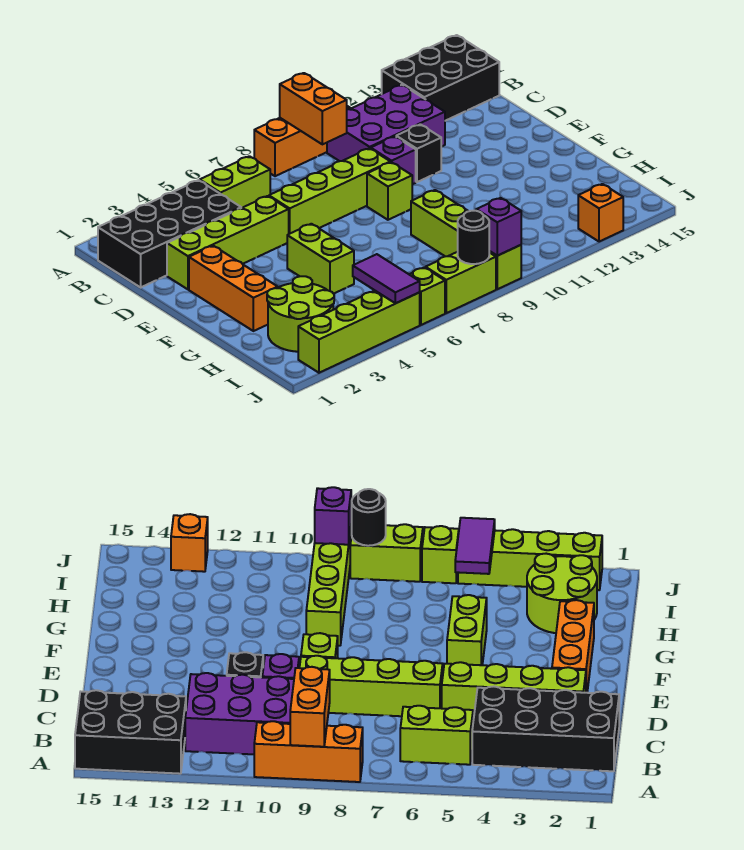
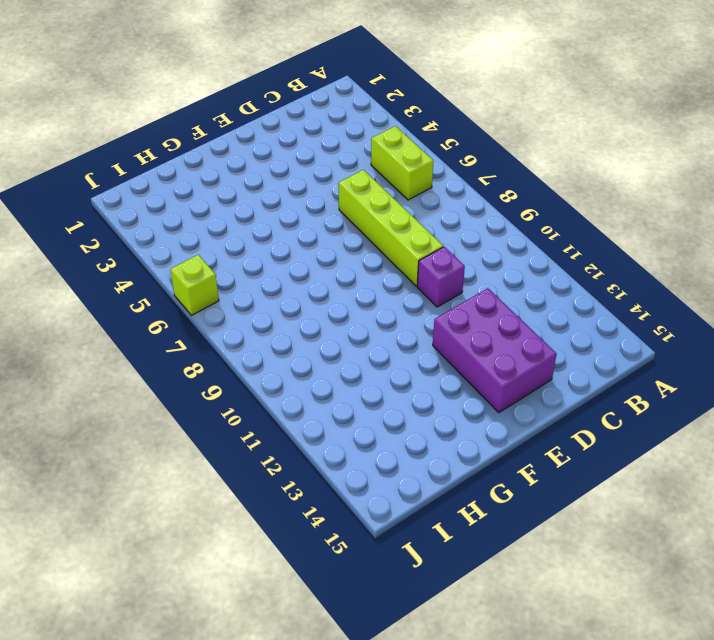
purple 2x3 brick [433,288,557,413] -> purple 2x3 brick moved to [327,85,445,161]
none -> orange 1x3 brick [254,106,350,176]
none -> black 2x3 brick [382,35,499,121]
none -> black 2x4 brick [98,180,241,287]

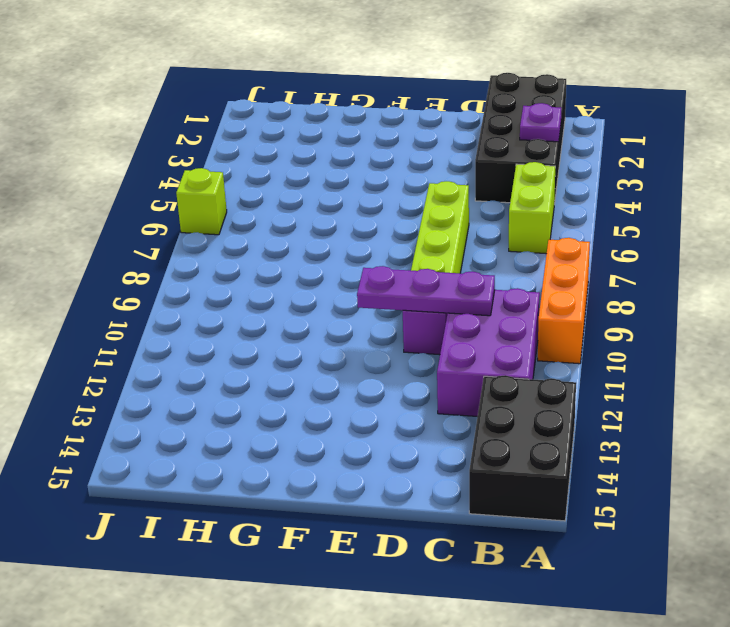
purple 1x1 plate [520,103,561,142] -> none
purple 1x3 plate [357,266,495,316] -> none
none -> lime 1x4 brick [167,196,289,289]
none -> black 1x1 brick [396,124,441,182]
none -> orange 1x3 brick [189,246,278,331]

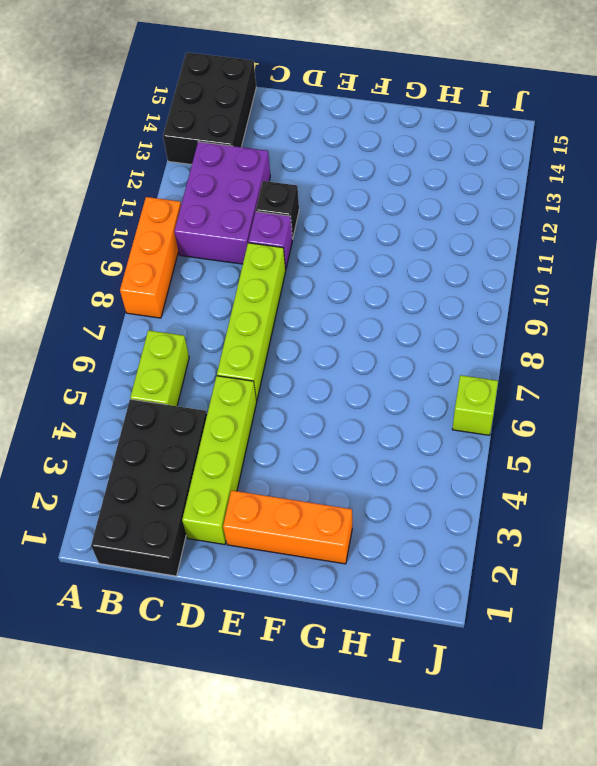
none -> lime 1x1 brick [367,162,412,220]
none -> lime 1x2 brick [287,224,354,294]
none -> lime 1x4 brick [411,190,521,289]

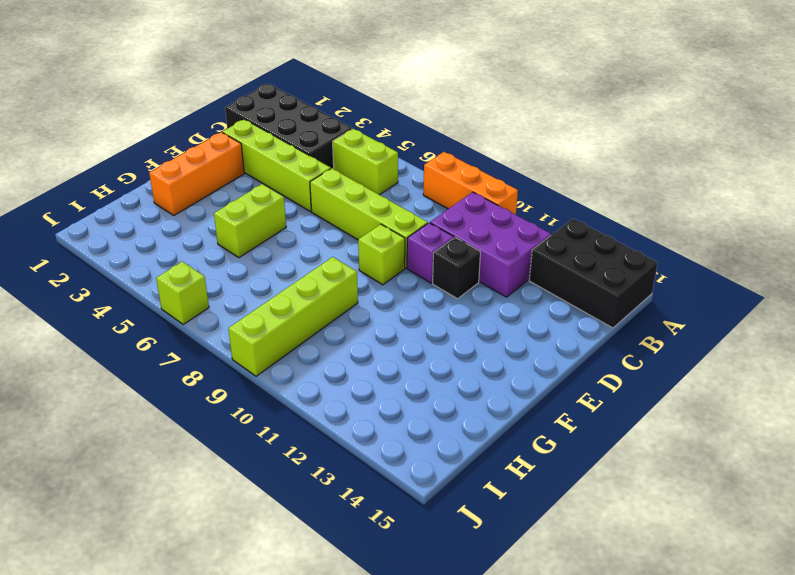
none -> lime 2x2 round brick [267,276,334,352]
none -> lime 1x4 brick [298,290,420,373]
none -> lime 1x2 brick [426,252,496,313]

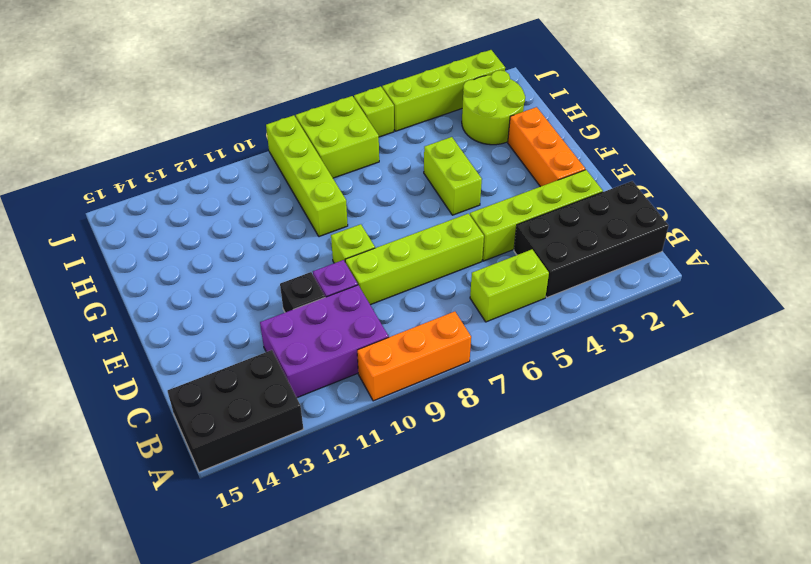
lime 2x2 brick [296,96,379,178] -> lime 1x2 brick [426,252,496,313]
none -> orange 1x1 brick [578,184,623,242]
none -> orange 1x2 brick [280,73,347,144]
none -> purple 1x2 tile [353,254,420,303]

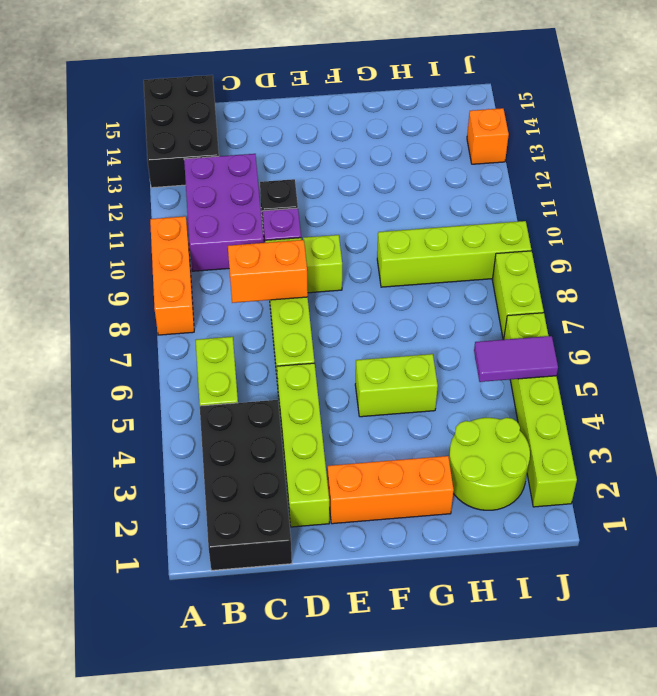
orange 1x2 brick [228,240,308,303] -> orange 1x2 brick moved to [280,73,347,144]
none -> black 1x1 round brick [458,211,489,264]
none -> purple 1x1 brick [476,198,521,256]

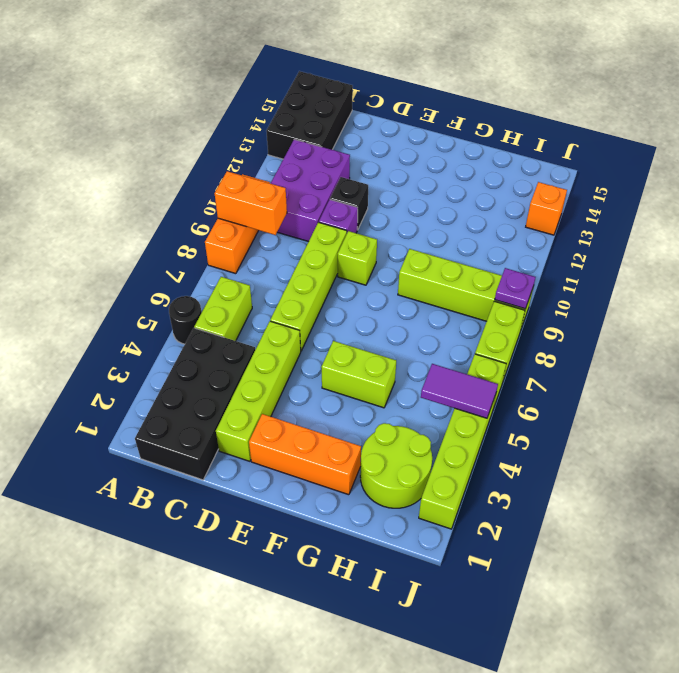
black 1x1 round brick [169,296,202,344] -> black 1x1 round brick moved to [458,211,489,264]
purple 1x1 plate [495,268,536,309] -> purple 1x1 brick [476,198,521,256]

